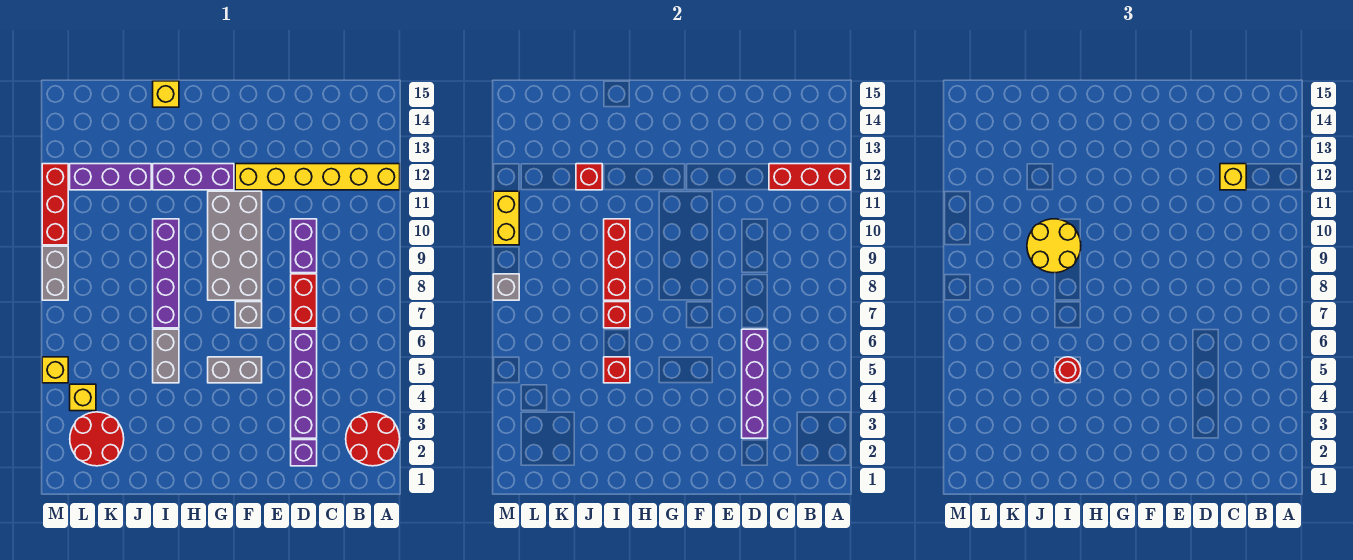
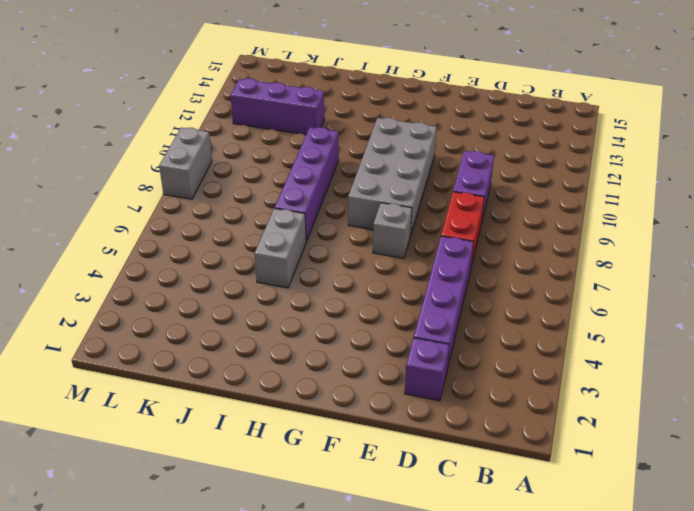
none -> red 2x2 round brick [346,412,400,466]
none -> yellow 1x6 brick [235,164,400,190]
none -> grey 1x2 brick [208,357,262,383]
none -> purple 1x3 brick [153,164,234,190]

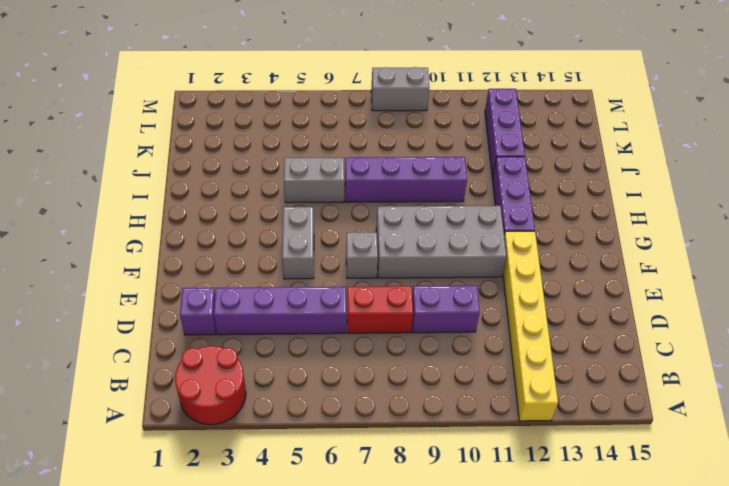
none -> yellow 1x1 brick [153,81,179,107]
none -> red 2x2 round brick [70,412,124,466]
none -> yellow 1x1 brick [70,384,96,411]
none -> yellow 1x1 brick [42,357,68,383]

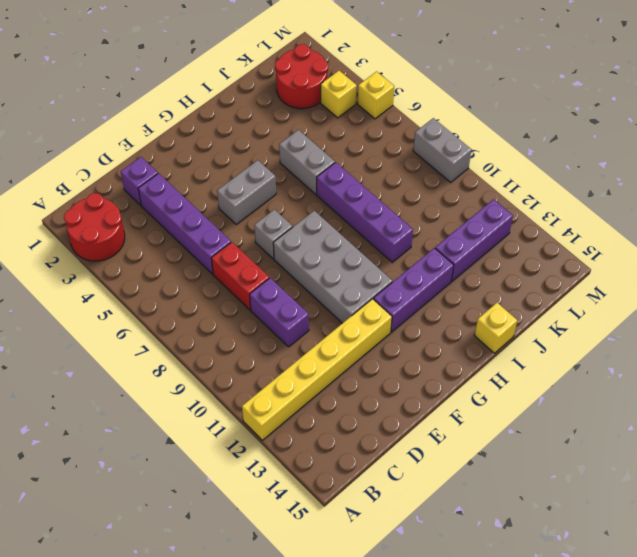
none -> red 1x3 brick [42,164,68,245]
none -> red 1x3 brick [769,164,851,190]
none -> purple 1x4 brick [742,329,768,438]
none -> red 1x1 brick [604,357,630,383]

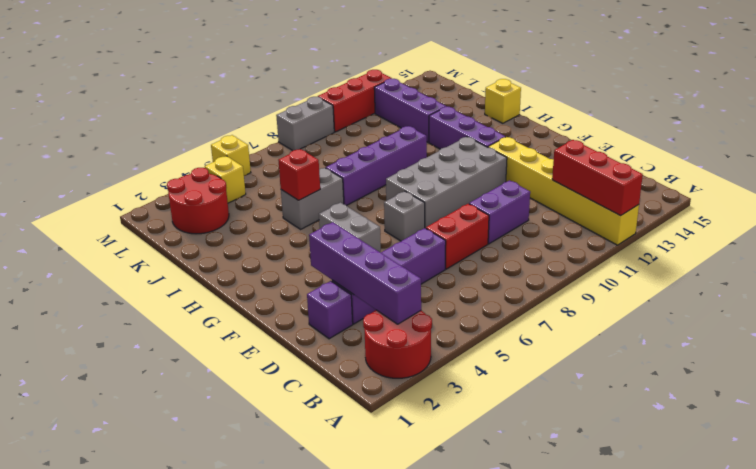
purple 1x4 brick [309,222,421,324] -> purple 1x4 brick turned to [742,329,768,438]
none -> red 1x1 brick [604,302,630,328]
none -> red 1x3 brick [604,219,630,300]
none -> red 1x1 brick [576,164,602,190]
none -> grey 1x1 brick [493,274,519,300]

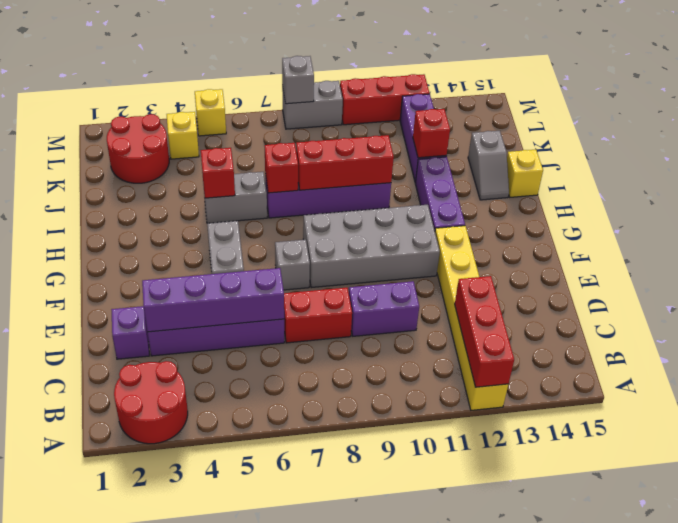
grey 1x2 slope [468,131,509,200] -> none
none -> yellow 1x2 brick [493,191,519,245]
none -> yellow 1x1 brick [1220,164,1246,190]
none -> red 1x1 round brick [1055,357,1081,383]
none -> yellow 2x2 round brick [1027,219,1081,273]

